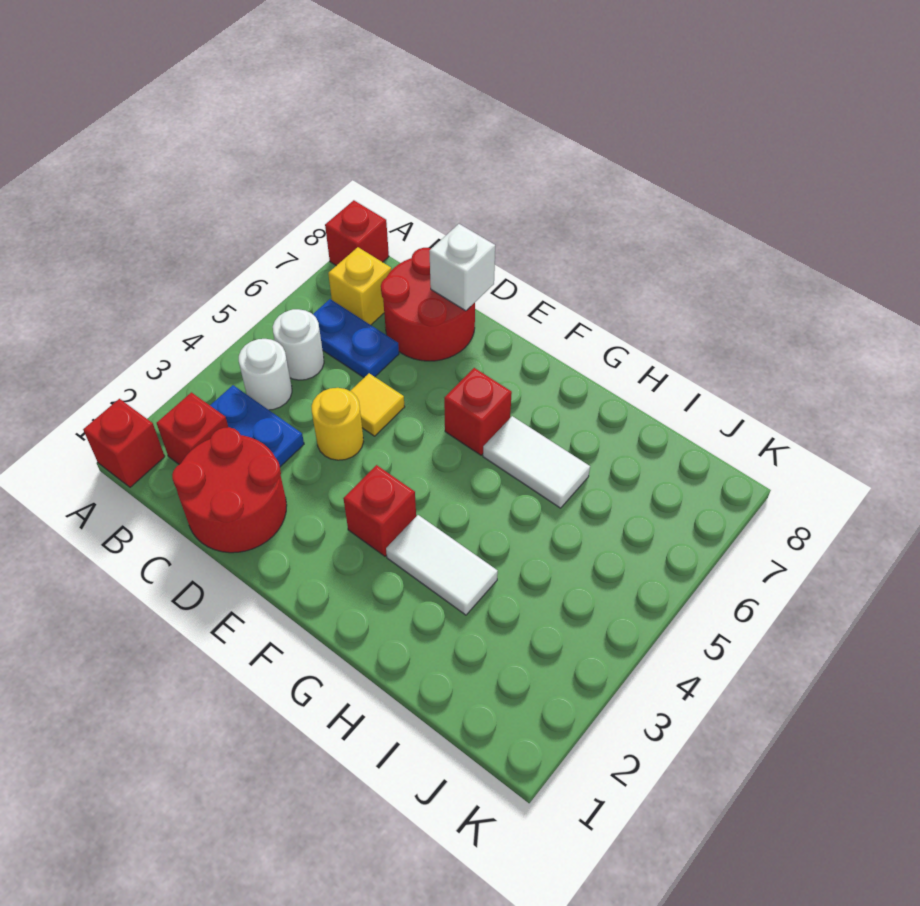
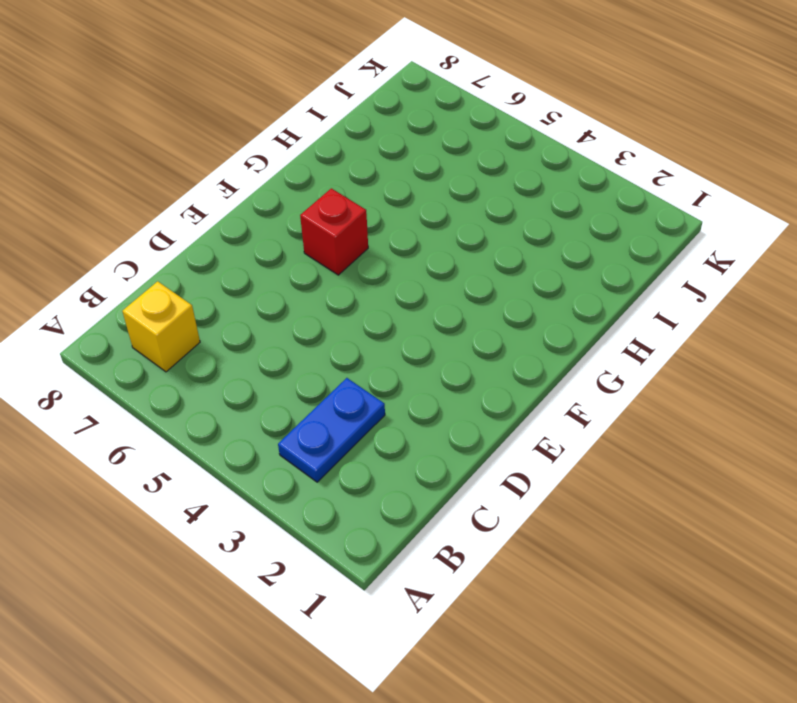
none -> red 1x1 brick [83,399,165,487]
none -> red 1x1 brick [325,200,389,266]
none -> red 1x1 brick [157,392,228,464]

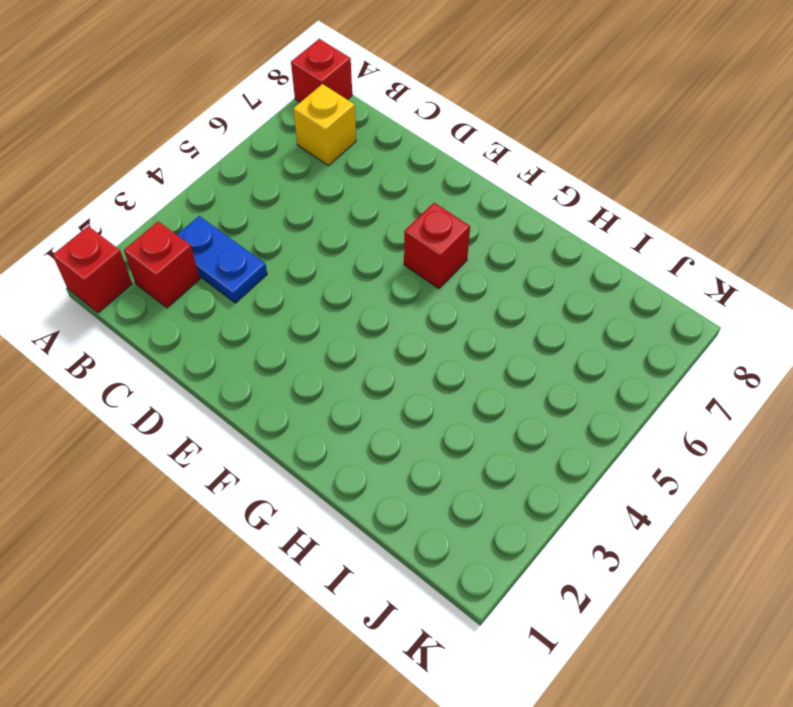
none -> white 1x1 round brick [239,339,292,410]
none -> white 1x1 round brick [273,309,324,380]
none -> blue 1x2 plate [313,299,399,377]

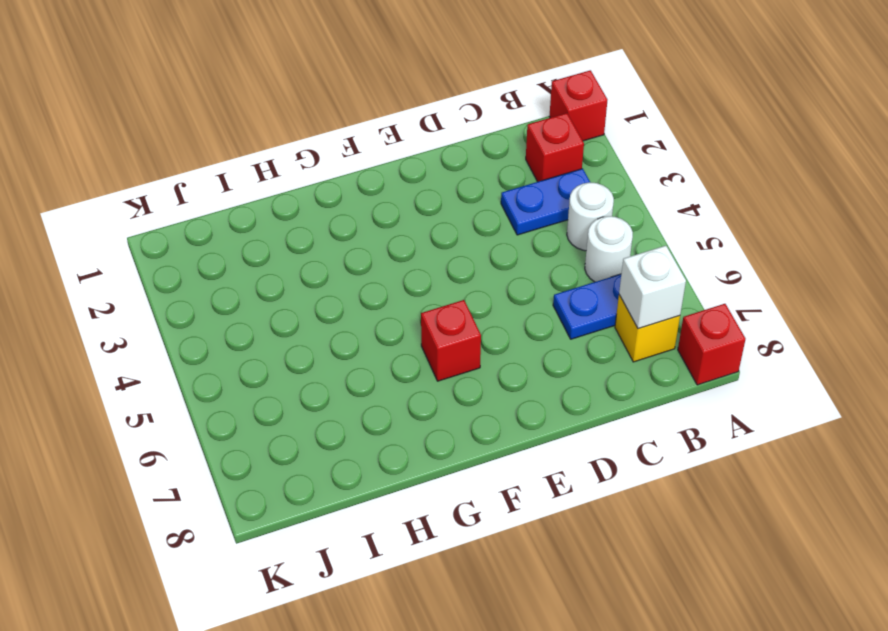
white 1x1 brick [619,246,686,329] -> white 1x1 brick moved to [429,224,495,311]
none -> red 2x2 round brick [172,427,287,553]
none -> red 2x2 round brick [381,248,475,361]
none -> yellow 1x1 round brick [312,388,363,460]

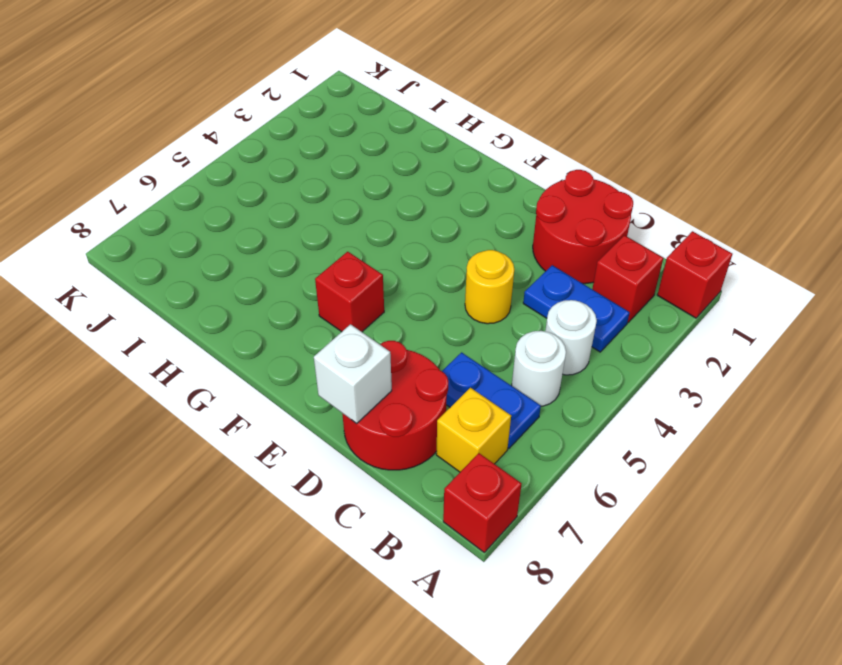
none -> yellow 1x1 tile [351,373,405,436]
none -> red 1x1 brick [343,465,416,556]
none -> white 1x2 tile [386,515,498,615]

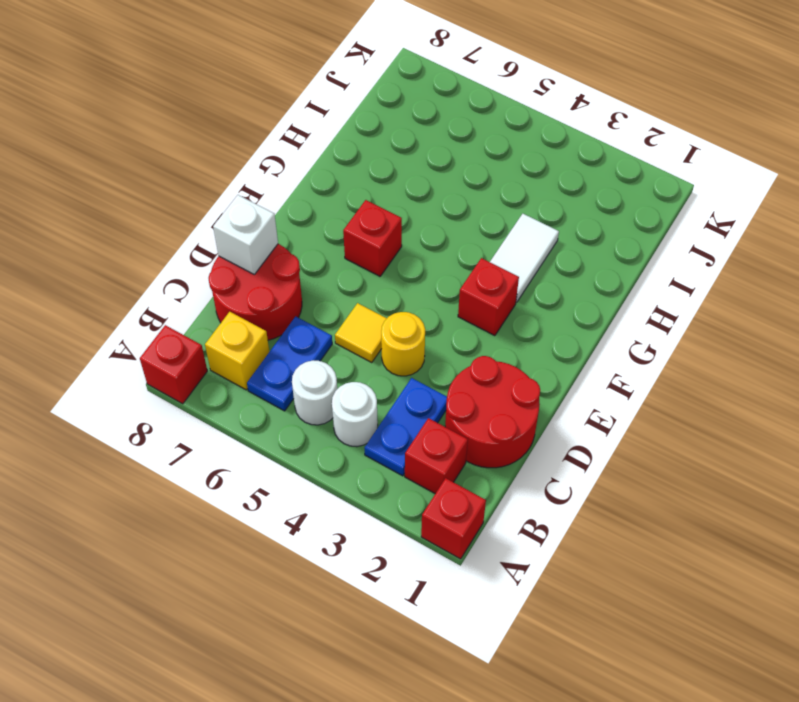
none -> white 1x2 tile [483,416,590,508]

